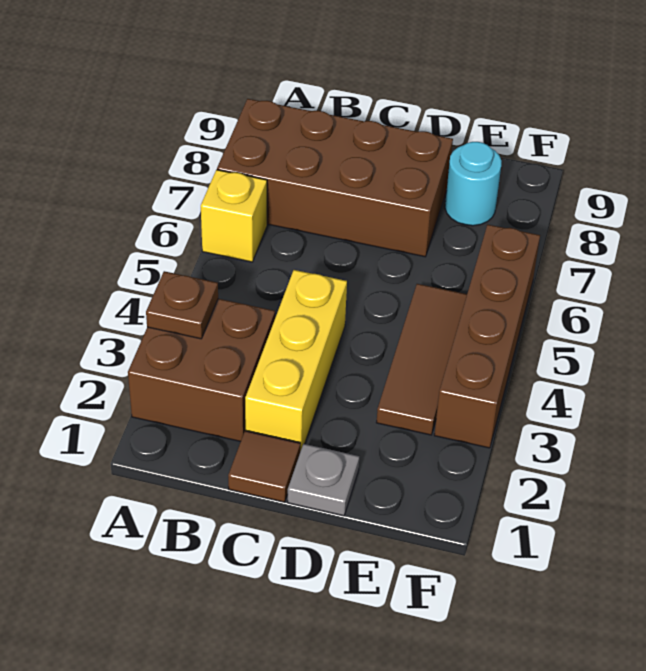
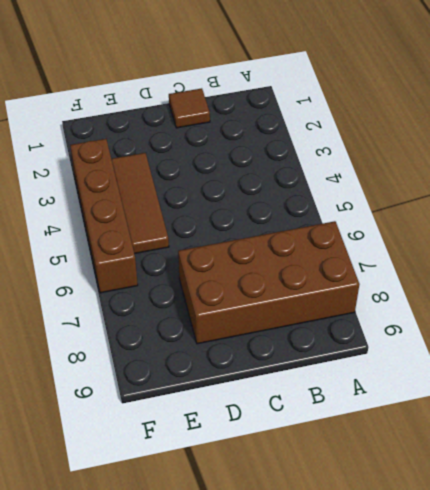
none -> brown 2x2 brick [128,299,275,442]
none -> yellow 1x1 brick [201,170,267,262]

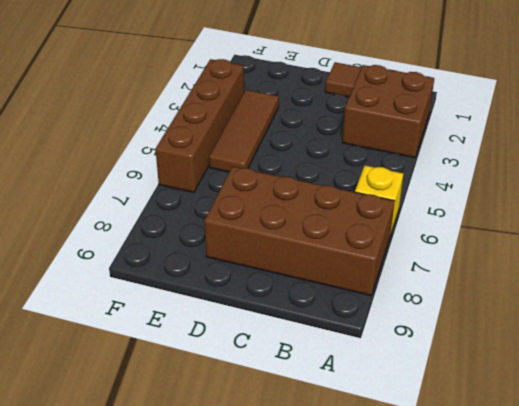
none -> yellow 1x3 brick [245,270,347,451]
none -> grey 1x1 plate [288,444,359,516]

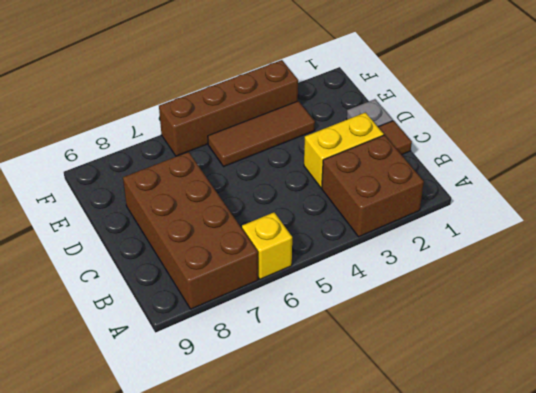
yellow 1x2 brick [304,112,384,188] -> yellow 1x3 brick [245,270,347,451]
none -> cyan 1x1 round brick [445,142,501,226]
none -> brown 1x1 plate [146,271,218,339]

